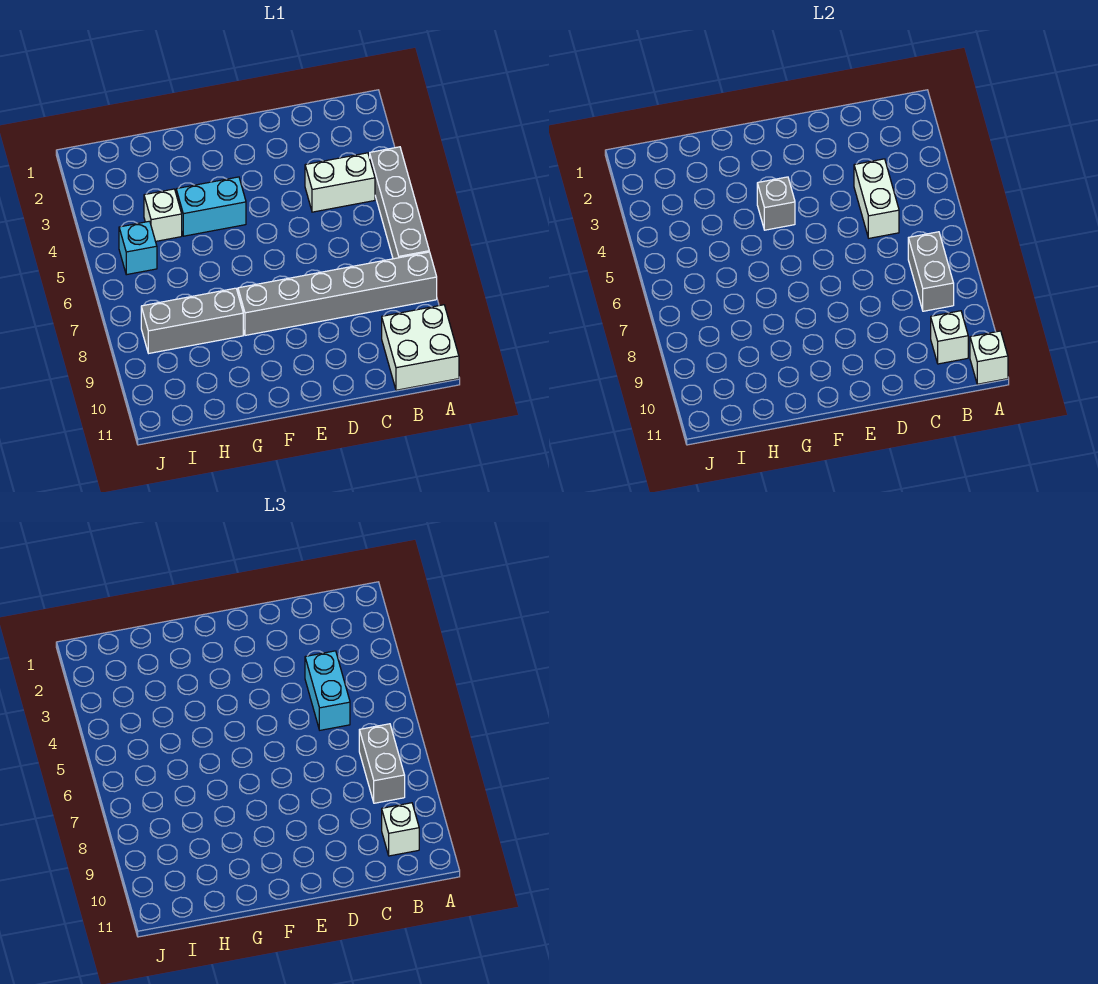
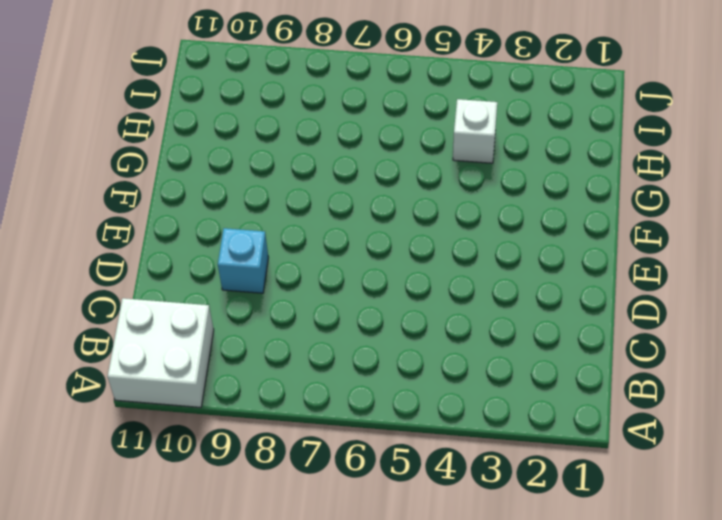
cyan 1x1 brick [218,228,268,293] -> cyan 1x1 brick moved to [119,221,157,275]
none -> grey 1x4 brick [370,147,429,259]
none -> grey 1x6 brick [238,252,437,335]
none -> white 1x2 brick [305,153,375,212]

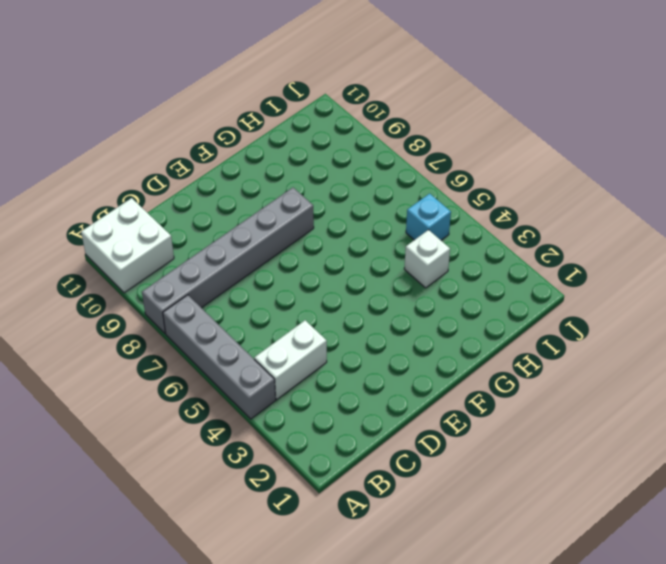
none -> cyan 1x2 brick [176,177,246,236]
none -> grey 1x3 brick [141,288,243,353]
none -> white 1x1 brick [970,331,1008,384]

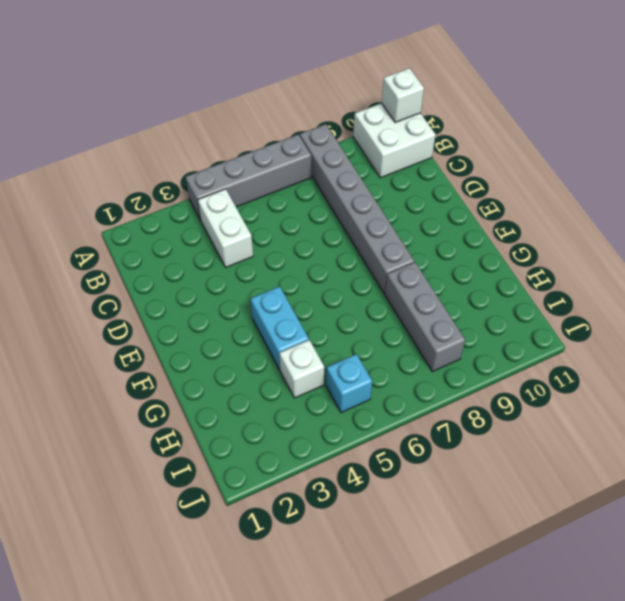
none -> grey 1x2 brick [908,232,954,311]
none -> white 1x1 brick [931,311,968,364]
none -> white 1x2 brick [854,159,899,238]

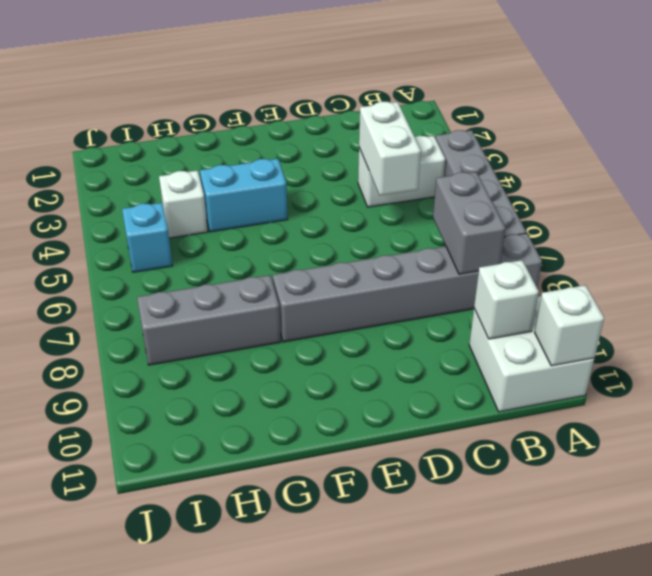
none -> grey 1x1 brick [757,177,795,230]
none -> grey 1x2 brick [359,724,405,803]
none -> white 1x1 brick [382,803,419,856]

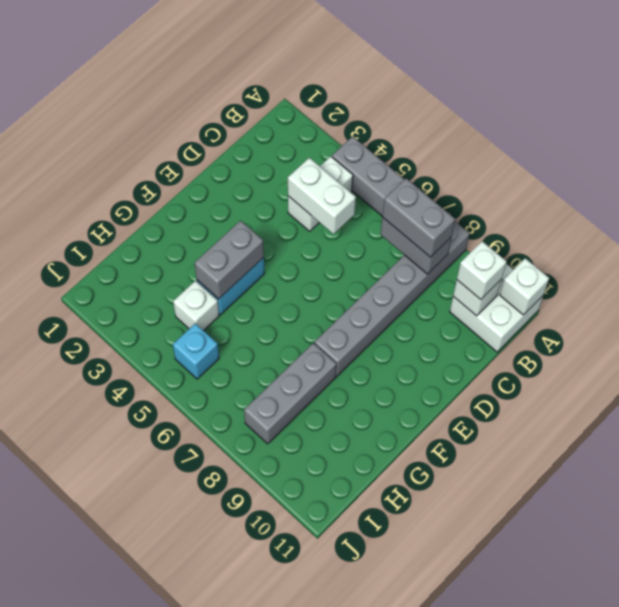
grey 1x2 brick [194,221,264,299] -> grey 1x1 brick [757,177,795,230]
none -> cyan 1x2 brick [305,651,350,730]

